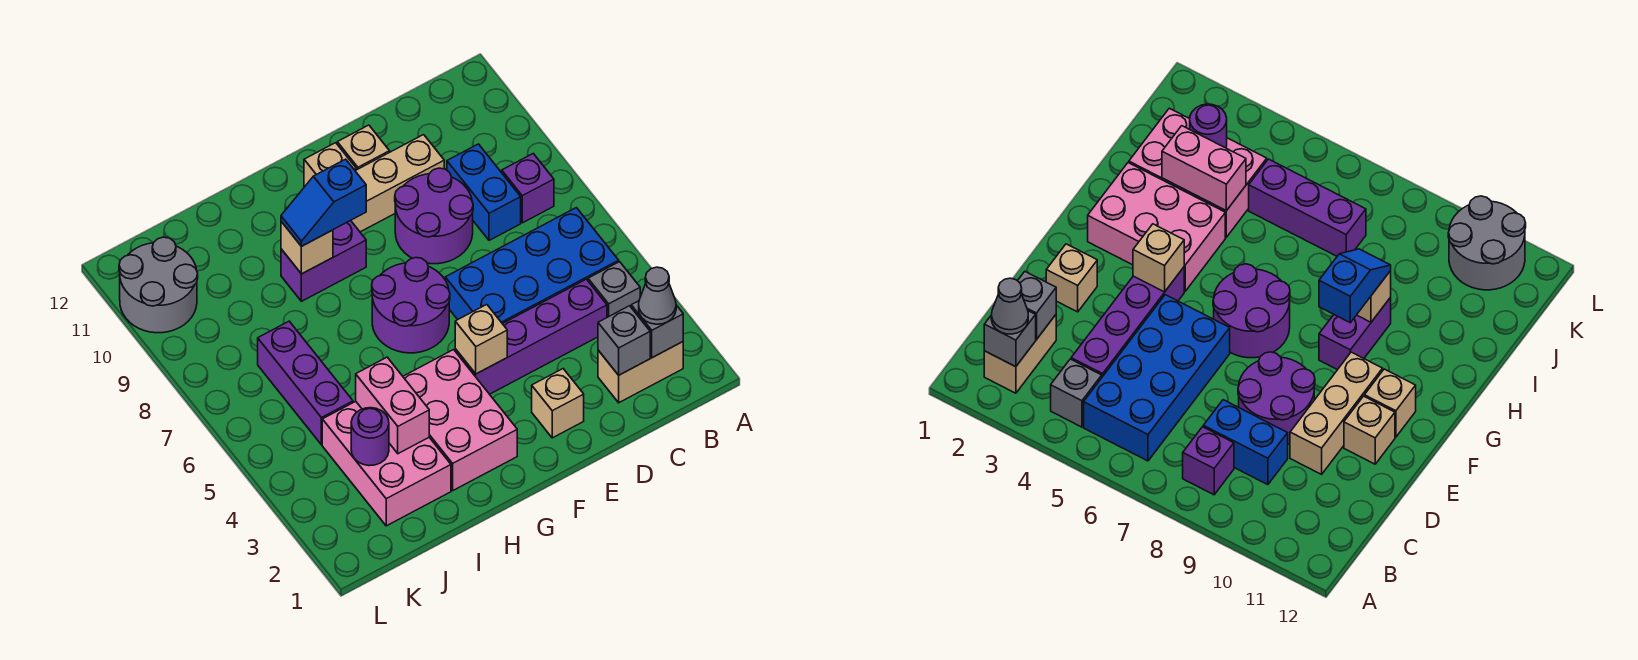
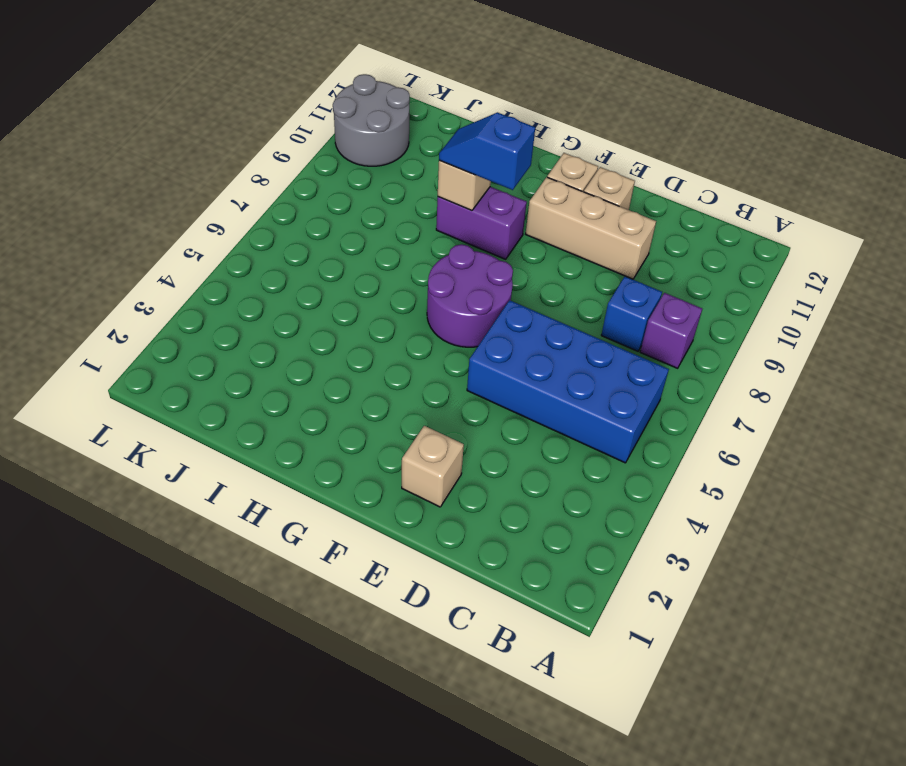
blue 1x1 brick [601,276,662,351] -> blue 1x2 brick [447,144,521,240]
none -> tan 1x2 brick [598,342,683,403]
none -> grey 1x1 brick [588,262,640,317]
none -> purple 1x4 brick [455,279,607,394]

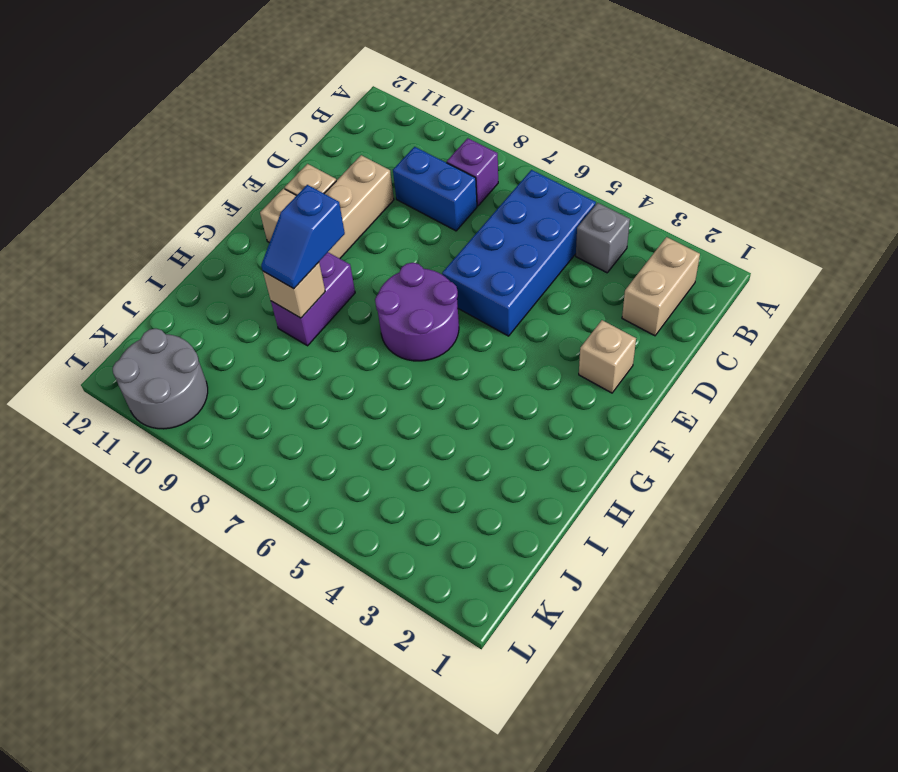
none -> purple 1x4 brick [455,279,607,394]
none -> purple 2x2 round brick [395,168,473,264]
none -> pink 2x3 brick [403,350,517,490]

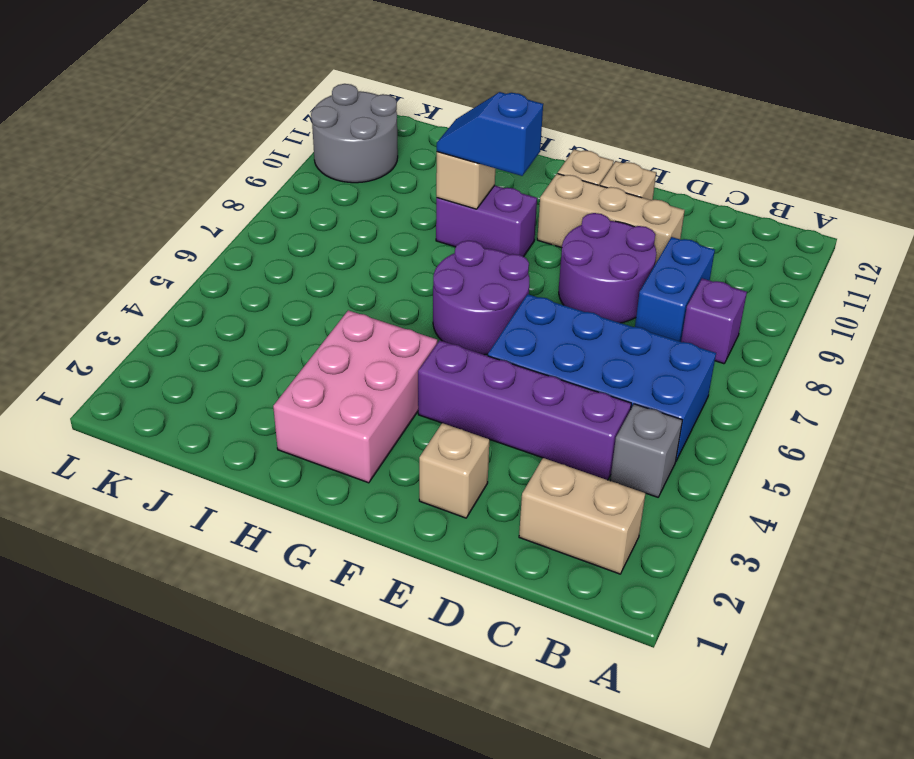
none -> pink 2x3 brick [322,401,451,526]
none -> purple 1x3 brick [258,321,353,445]
none -> grey 1x1 brick [631,301,683,358]

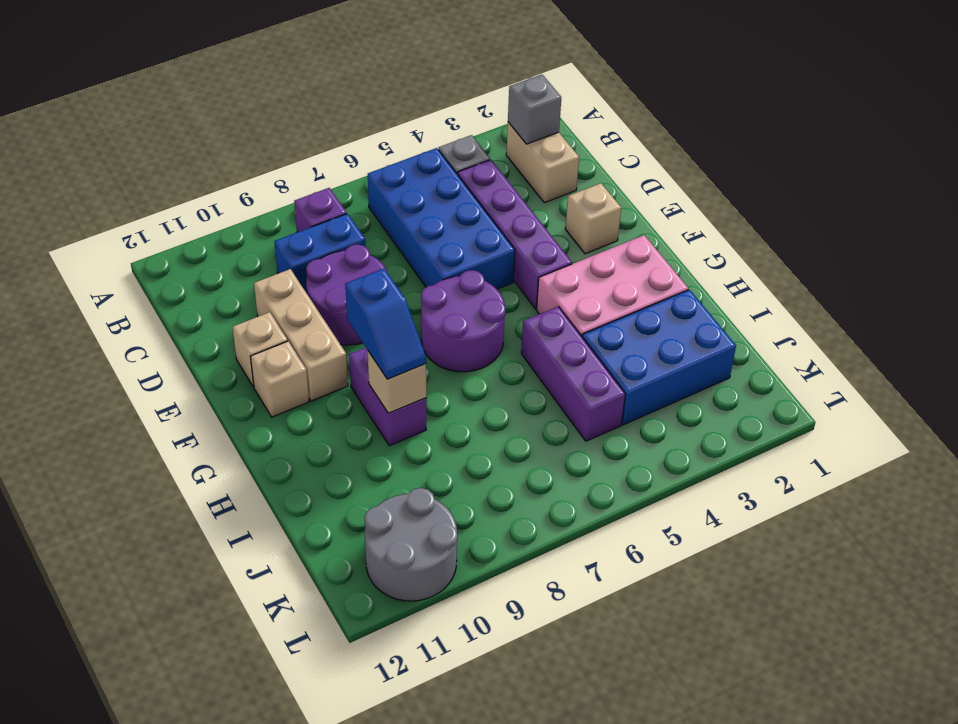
purple 1x3 brick [521,306,625,441] -> purple 1x3 brick turned to [258,321,353,445]
blue 2x3 brick [582,290,736,425] -> pink 2x3 brick [322,401,451,526]
none -> grey 1x1 brick [598,306,650,375]
none -> tan 1x1 brick [455,305,507,374]
none -> pink 1x2 brick [356,357,429,454]

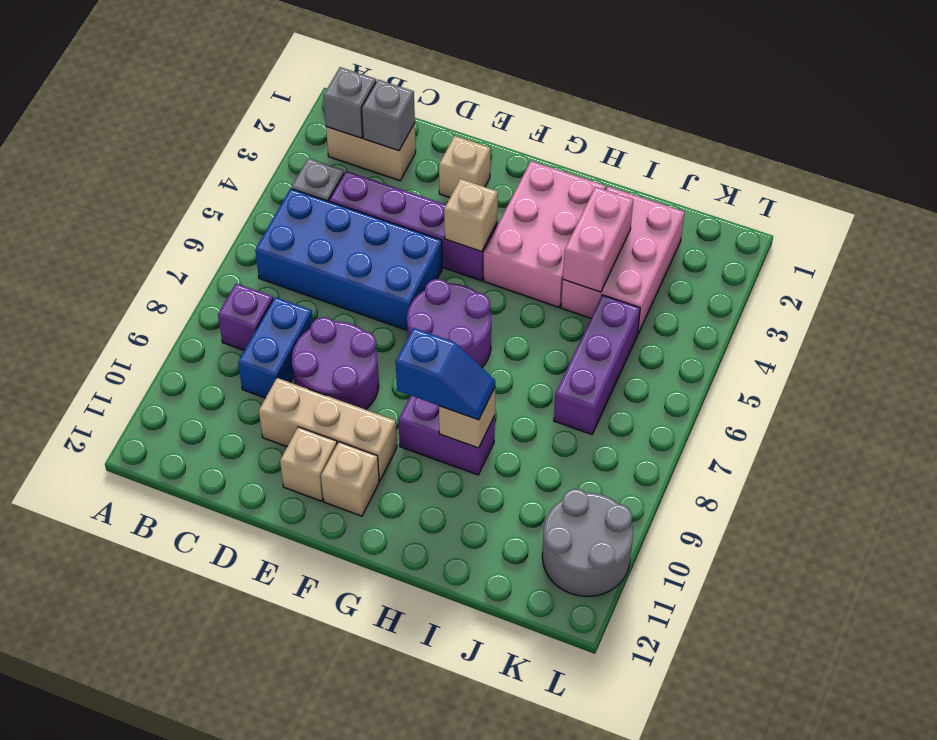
none -> purple 1x1 round brick [351,408,389,466]
none -> grey 1x1 cone [639,267,676,324]

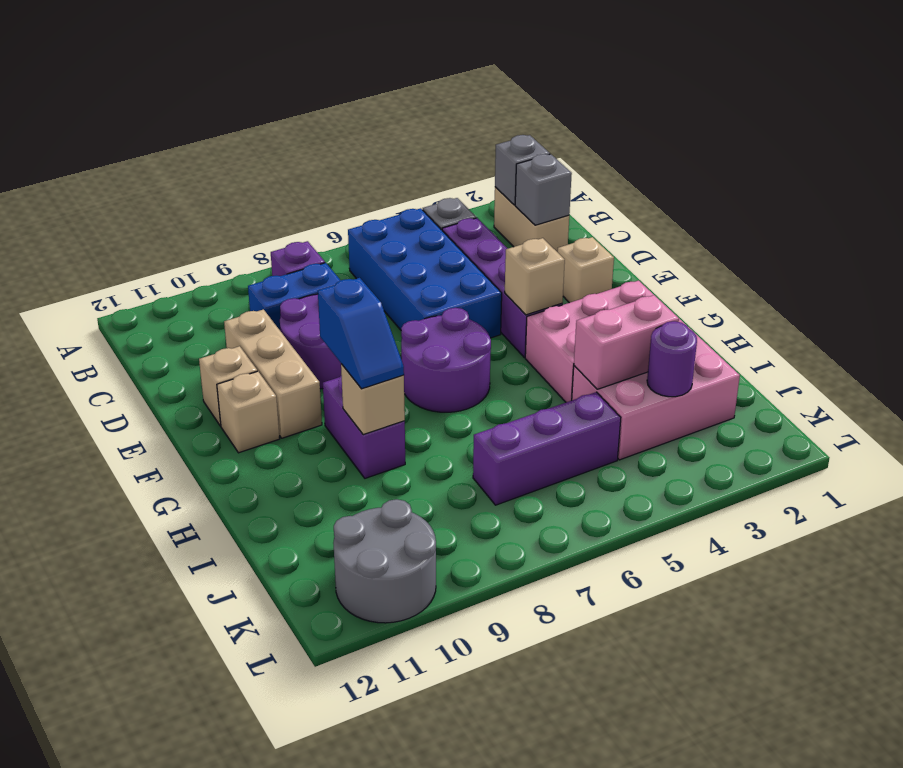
none -> grey 1x1 cone [639,267,676,324]

